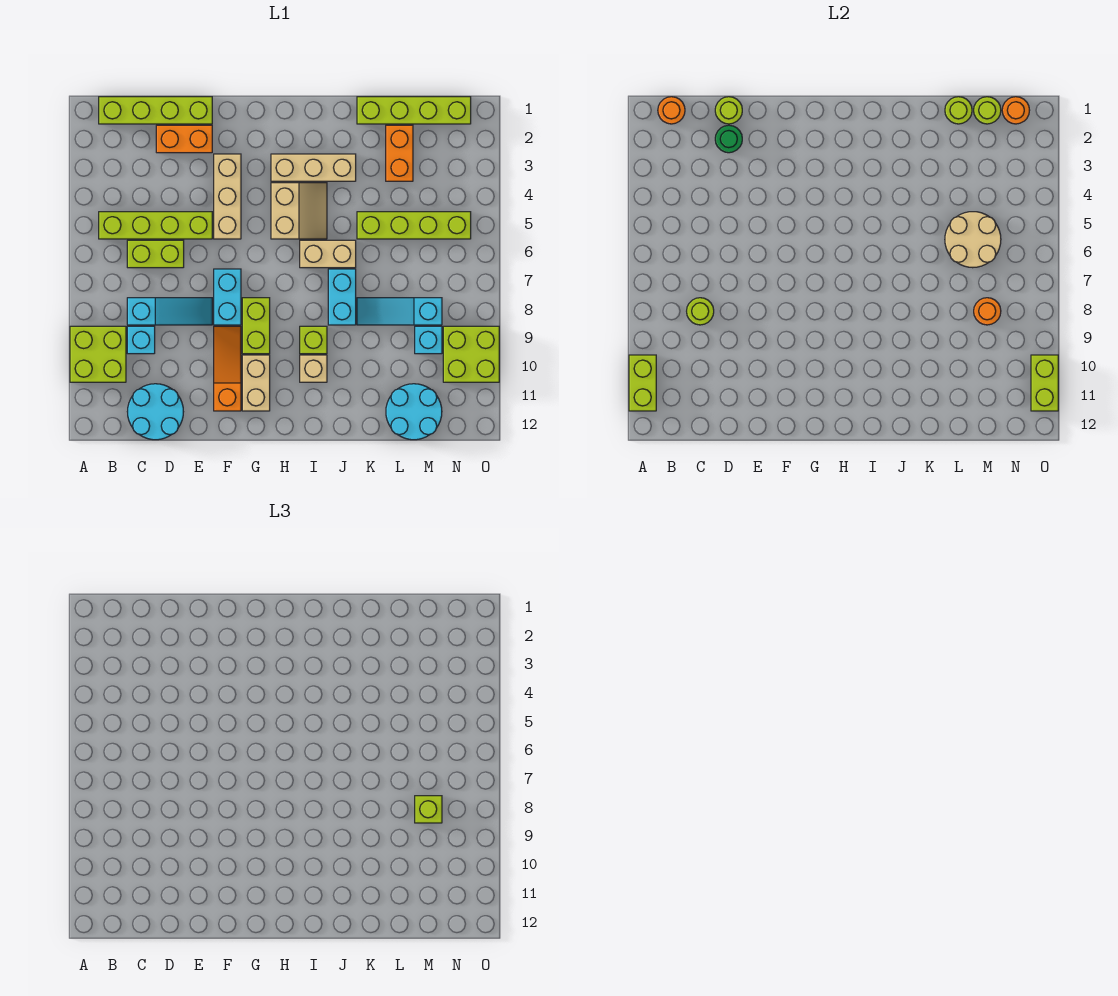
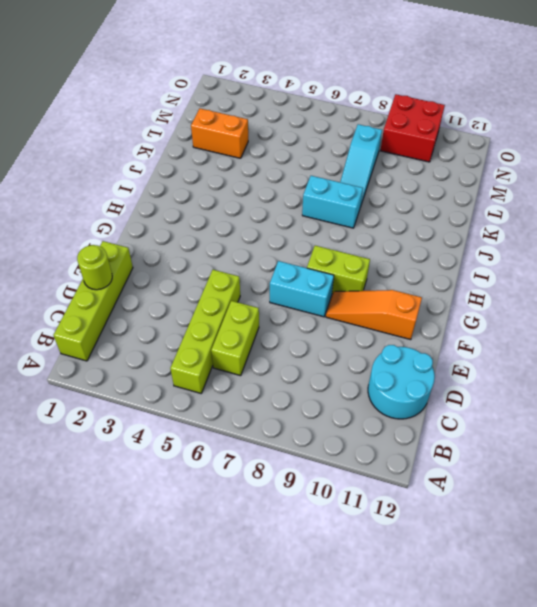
red 2x2 brick [380,94,445,162] -> lime 2x2 brick [443,326,499,382]
none -> lime 2x2 brick [70,326,126,382]
none -> cyan 1x3 slope [127,298,212,325]
none -> cyan 1x1 brick [127,326,155,354]
none -> orange 1x2 brick [156,125,212,153]

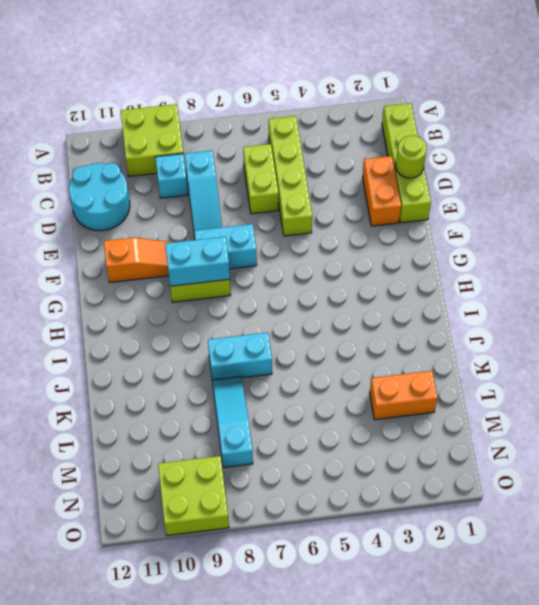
cyan 1x2 brick [165,237,230,286] -> none
none -> tan 1x3 brick [214,154,241,239]
none -> tan 1x2 brick [242,355,270,411]
none -> tan 1x3 brick [271,154,356,181]
none -> tan 2x2 slope [271,183,327,239]

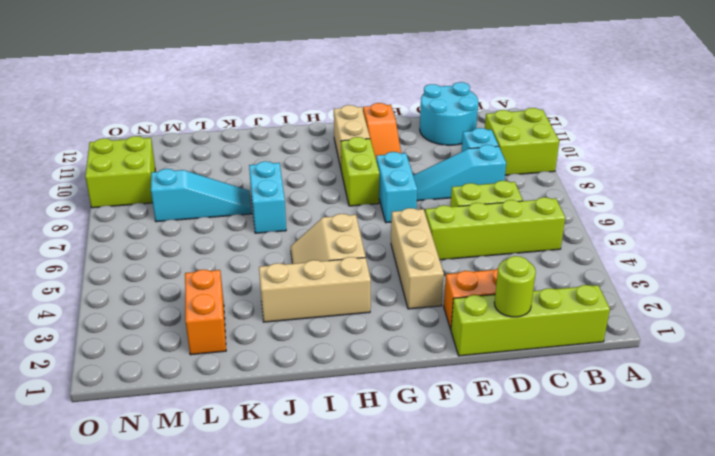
none -> tan 1x2 brick [300,240,356,268]
none -> lime 1x1 brick [300,326,327,354]
none -> tan 1x1 brick [300,355,327,382]
none -> lime 1x4 brick [357,97,471,124]

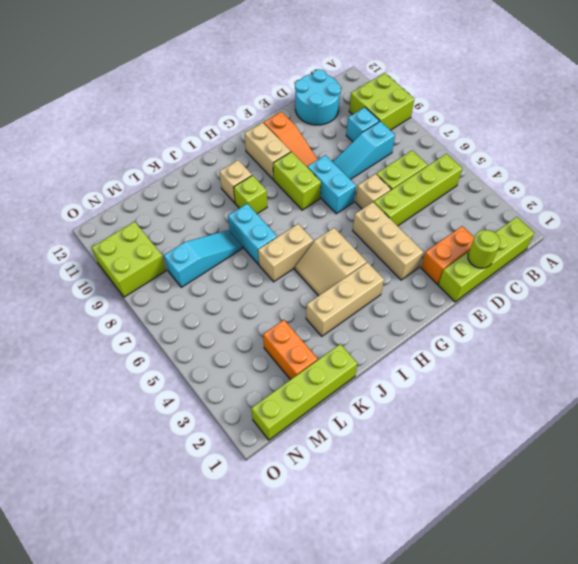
tan 1x1 brick [356,174,391,209] -> none
none -> lime 1x4 brick [357,212,471,239]
none -> cyan 2x2 round brick [386,384,442,440]
none -> cyan 1x1 brick [415,326,442,354]
none -> lime 1x2 brick [629,355,656,411]

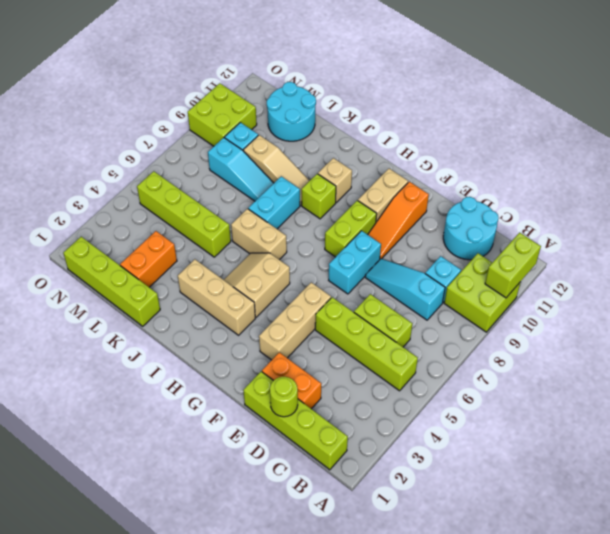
tan 1x3 slope [244,135,309,205] -> none
none -> orange 1x1 round brick [658,97,685,124]
none -> lime 1x1 round brick [687,298,714,325]
none -> green 1x1 round brick [715,125,742,153]
none -> lime 1x1 round brick [945,97,972,124]

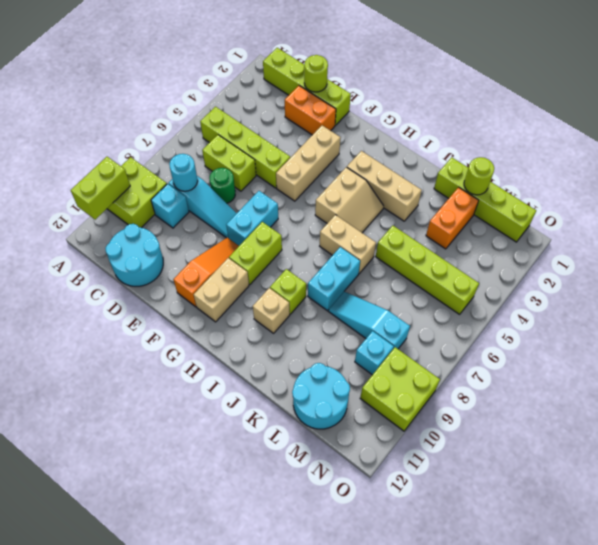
cyan 1x1 round brick [169,154,198,191] -> lime 1x1 round brick [687,298,714,325]
green 1x1 round brick [209,168,235,203] -> green 1x1 round brick moved to [715,125,742,153]
none -> orange 1x1 round brick [658,97,685,124]
none -> tan 2x2 round brick [945,212,1001,268]
none -> lime 1x1 round brick [974,97,1001,124]
none -> orange 1x1 round brick [974,298,1001,325]

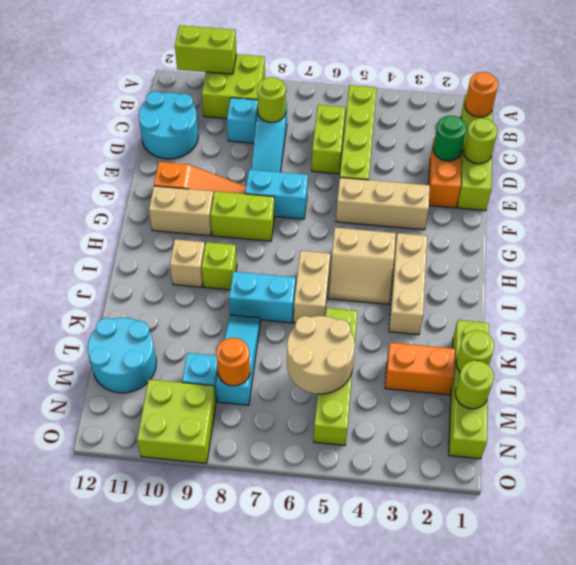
none -> orange 1x1 round brick [1002,97,1030,124]
none -> lime 1x2 brick [1031,355,1058,411]
none -> lime 1x1 brick [415,796,442,823]

